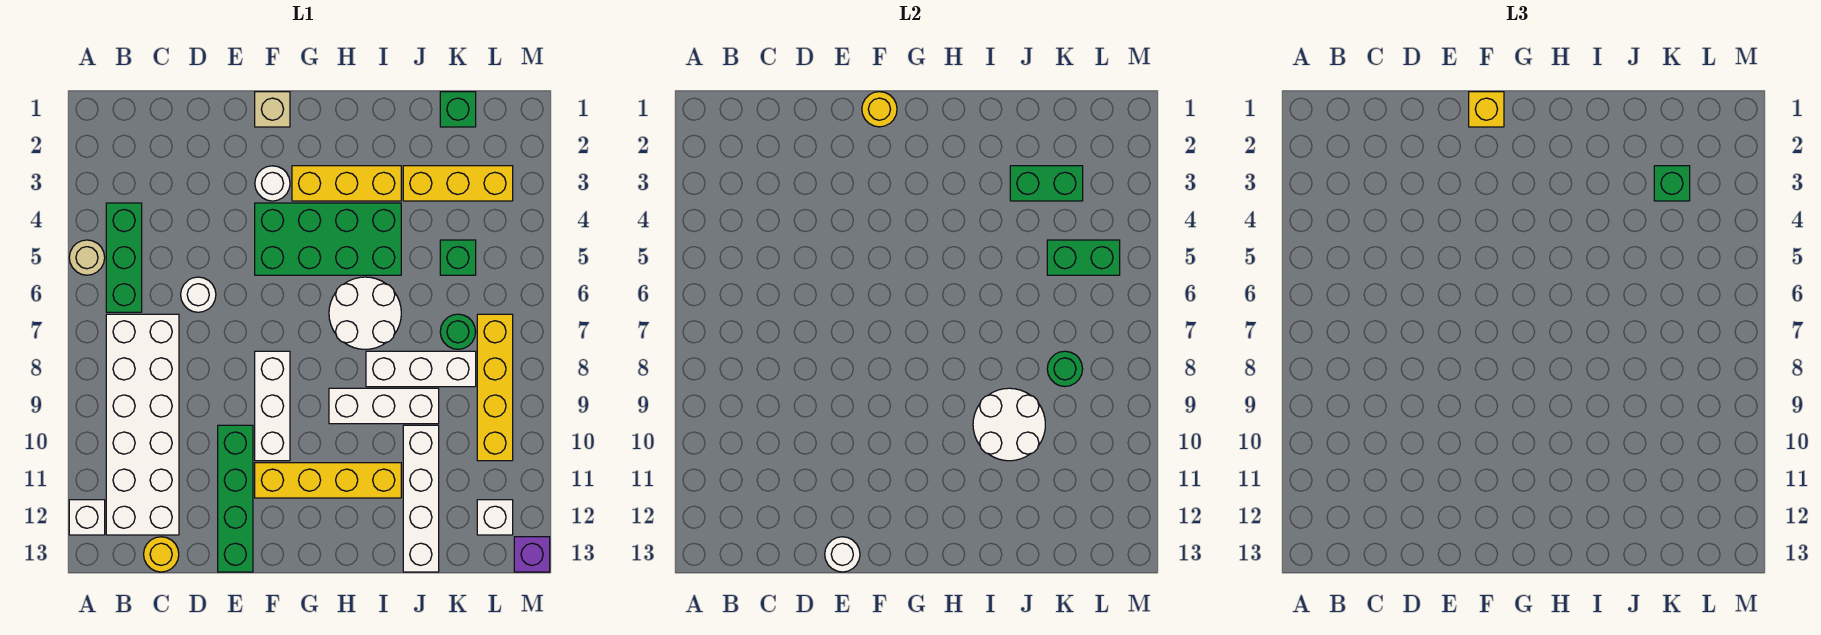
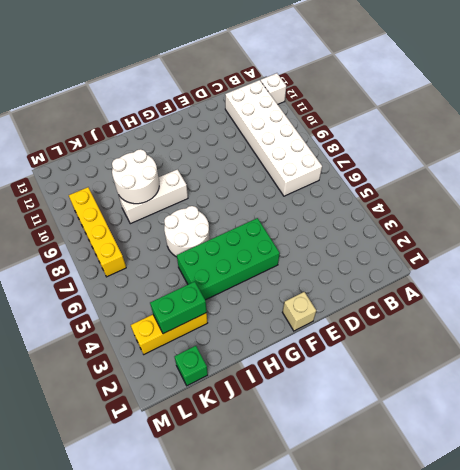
none -> tan 1x1 round brick [69,240,105,275]
none -> green 1x3 brick [106,203,142,312]
none -> yellow 1x1 round brick [144,537,179,572]
none -> white 1x1 round brick [181,277,216,312]

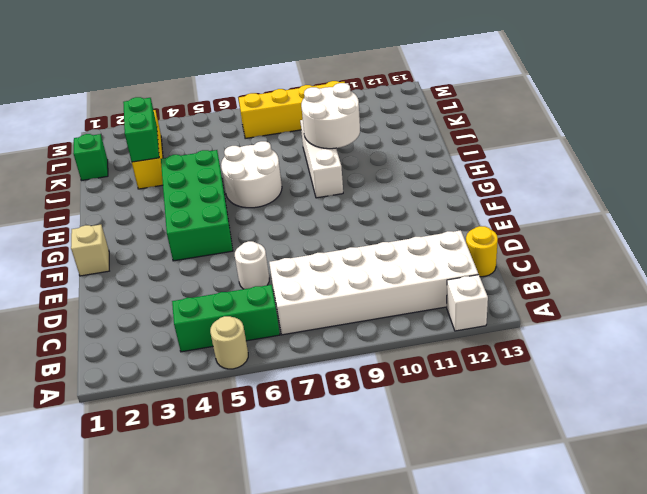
none -> green 1x4 brick [218,425,253,572]
none -> white 1x1 round brick [255,166,290,201]
none -> white 1x3 brick [255,351,290,461]
none -> yellow 1x4 brick [255,463,401,498]

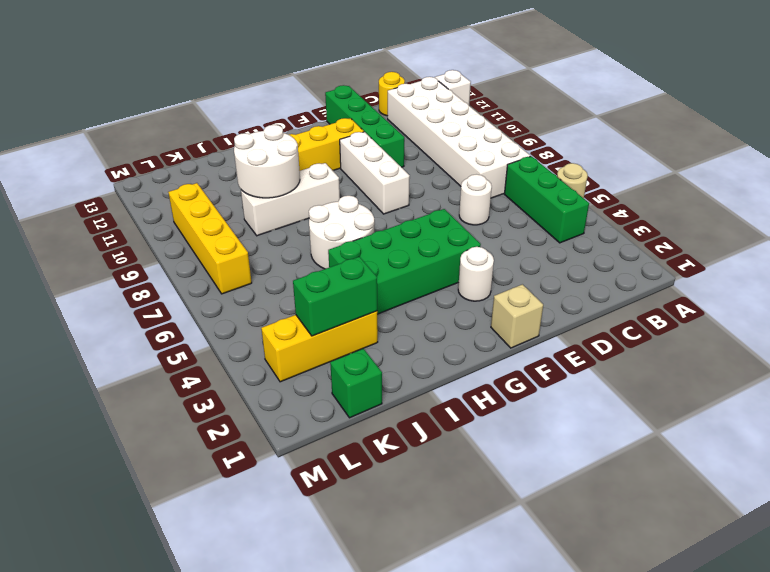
none -> yellow 1x3 brick [292,166,401,201]
none -> white 1x3 brick [366,351,476,387]
none -> white 1x4 brick [403,425,439,572]
none -> green 1x1 brick [440,240,476,275]

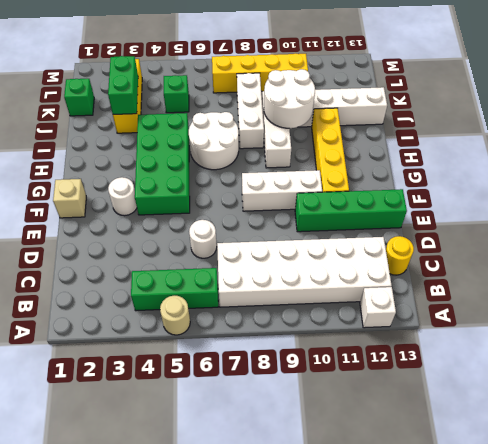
none -> yellow 1x3 brick [292,166,401,201]
none -> green 1x1 round brick [440,314,476,349]
none -> white 1x1 brick [477,500,513,535]
none -> purple 1x1 brick [514,537,550,572]

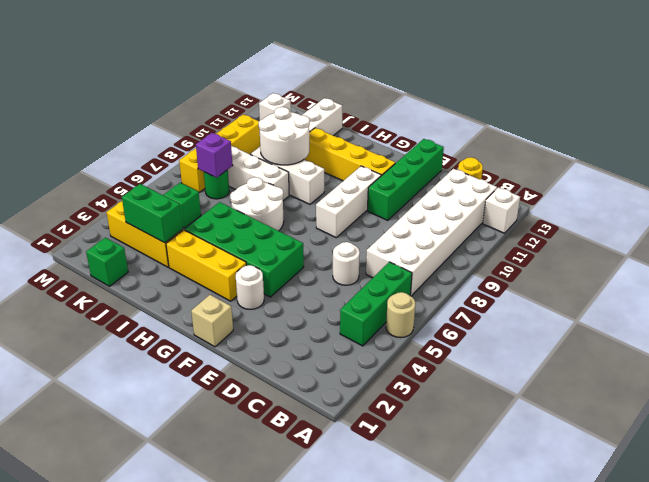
purple 1x1 brick [196,133,233,178] -> purple 1x1 brick moved to [514,537,550,572]
none -> white 1x1 round brick [825,537,860,572]
none -> yellow 1x1 round brick [862,92,897,127]
none -> green 1x2 brick [1047,240,1120,275]
none -> green 1x1 round brick [1047,351,1083,387]

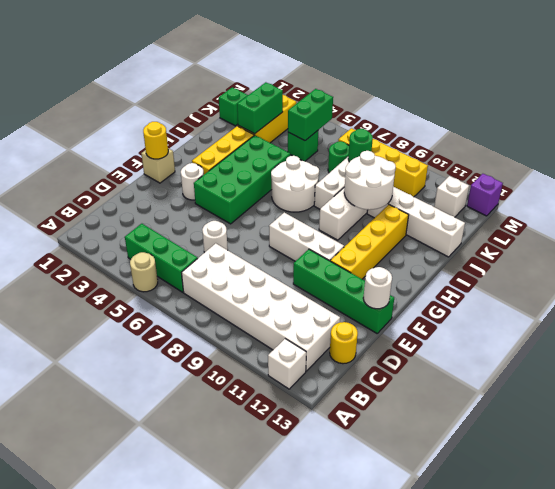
none -> yellow 1x1 brick [1469,92,1504,127]
none -> green 1x1 brick [1654,166,1690,201]

